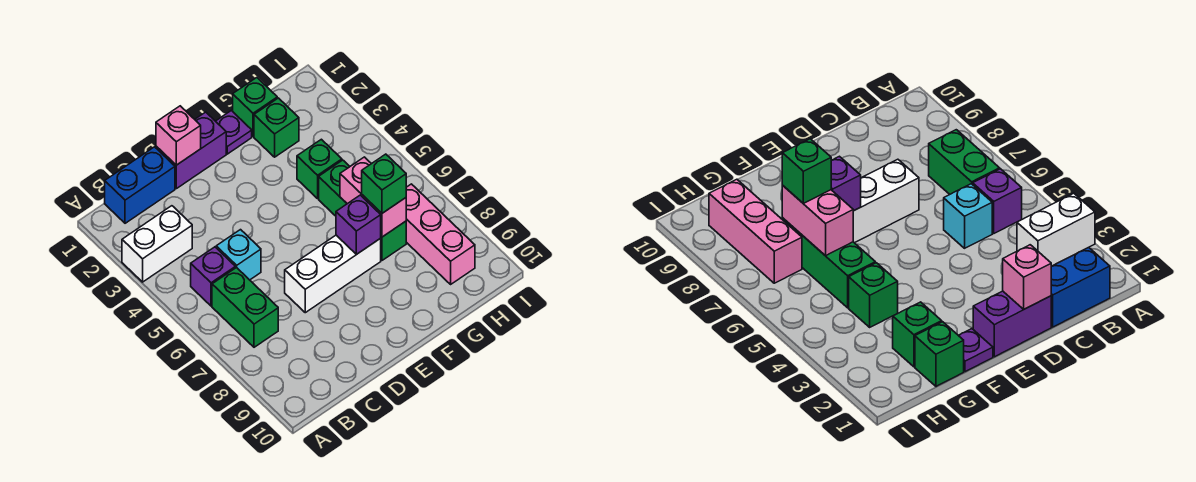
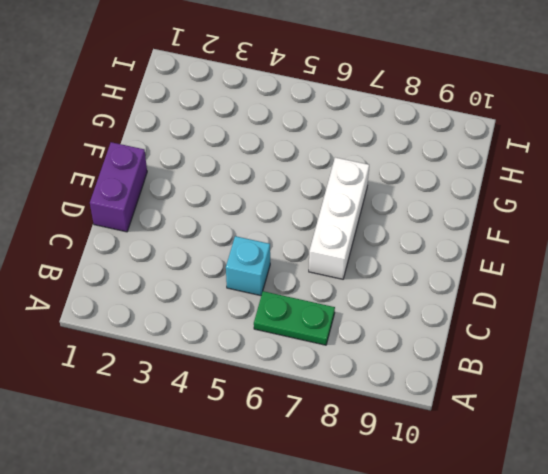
green 1x2 plate [254,291,335,345] -> green 1x2 brick [212,267,278,347]
none -> white 1x2 brick [122,206,192,282]
none -> blue 1x2 brick [105,147,175,223]
none -> purple 1x1 brick [191,247,235,306]

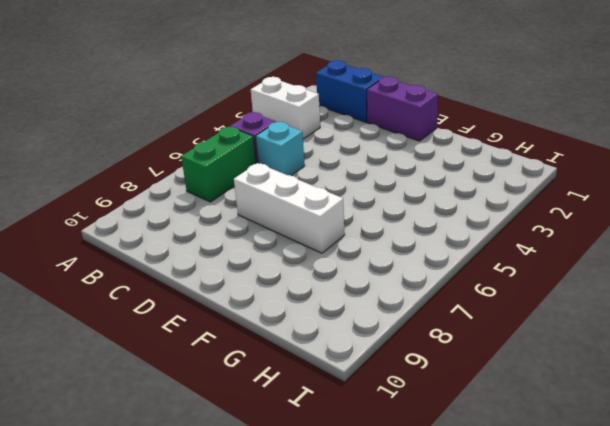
none -> purple 1x1 plate [216,111,252,154]
none -> green 1x1 brick [233,78,277,137]
none -> green 1x1 brick [254,98,299,157]

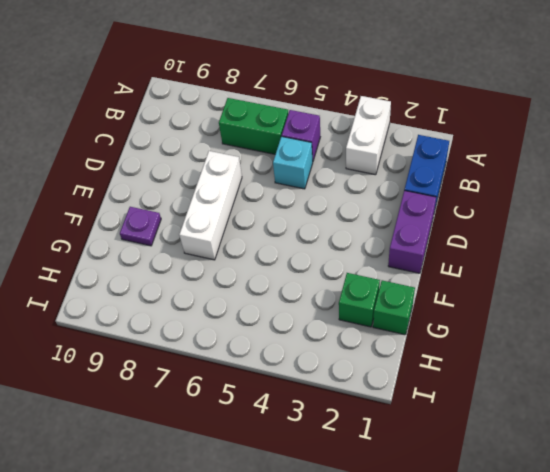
purple 1x1 plate [120,207,161,246] -> purple 1x1 plate moved to [216,111,252,154]
none -> green 1x1 brick [297,139,342,199]
none -> green 1x3 brick [319,160,406,260]
none -> pink 1x3 brick [406,184,475,284]

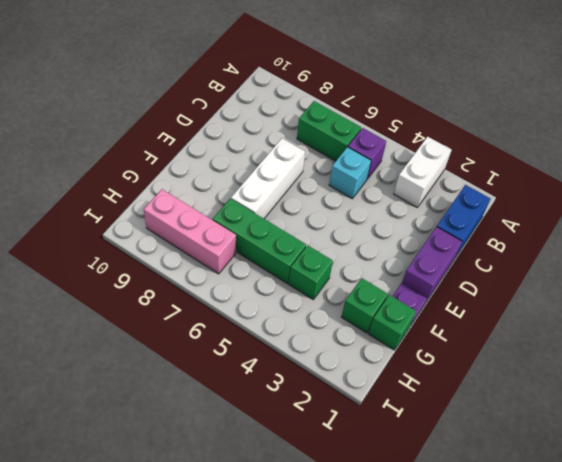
none -> pink 1x1 brick [156,106,201,165]
none -> purple 1x1 brick [336,195,381,254]
none -> pink 1x2 brick [340,157,406,237]

